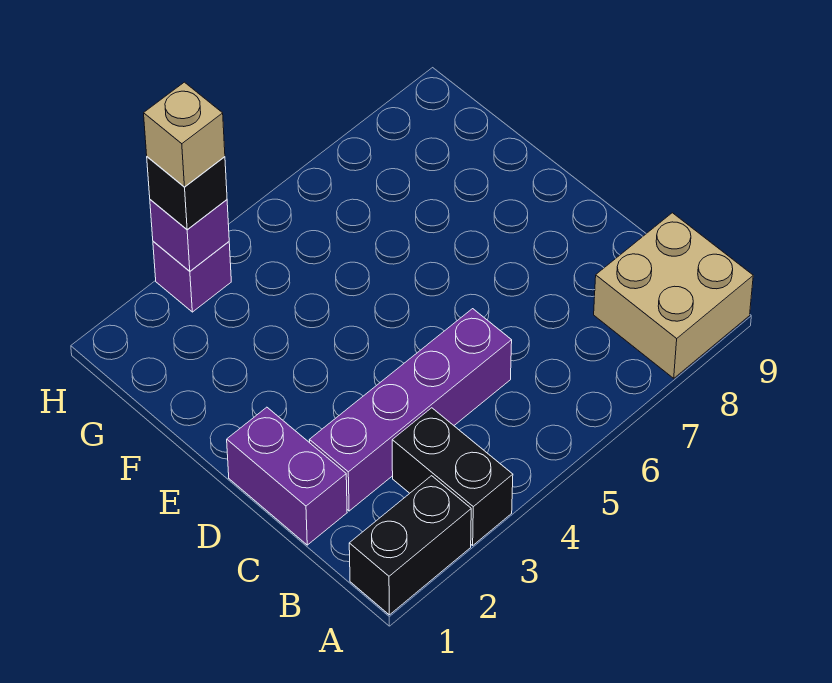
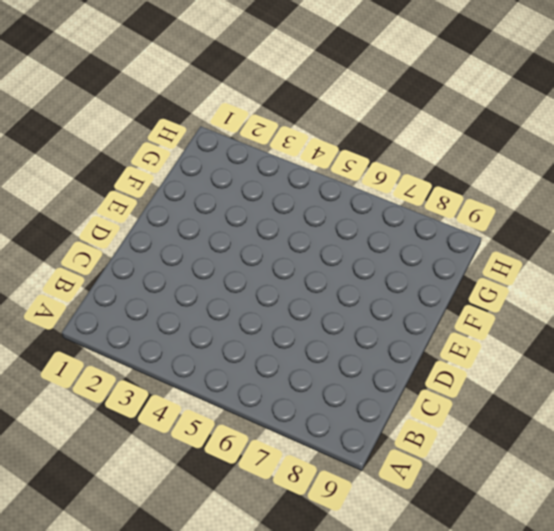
none -> black 1x2 brick [349,476,471,615]
none -> black 1x2 brick [392,408,513,545]

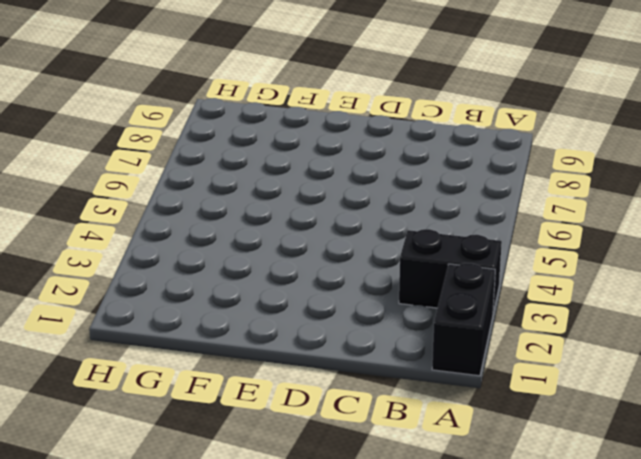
none -> tan 2x2 brick [594,213,753,378]
none -> purple 1x2 brick [227,407,347,545]

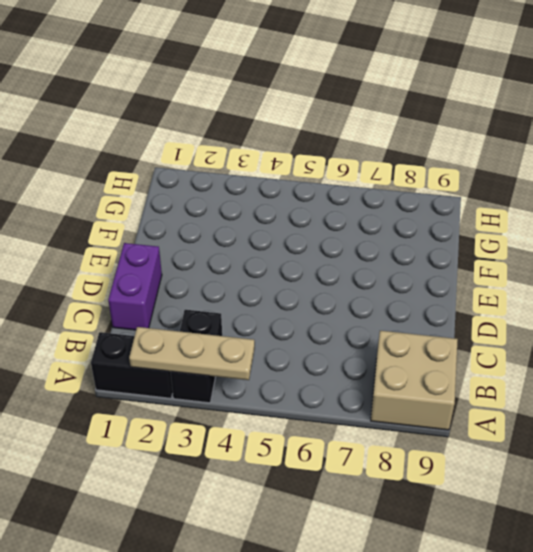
tan 1x3 plate [129,327,255,380] -> none
none -> purple 1x4 brick [309,309,512,511]
none -> purple 1x1 brick [153,241,231,312]

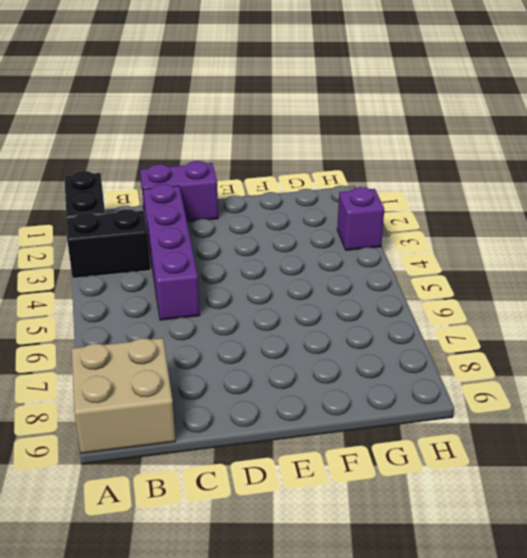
none -> purple 1x1 brick [150,200,229,271]
none -> black 1x1 brick [147,157,227,230]

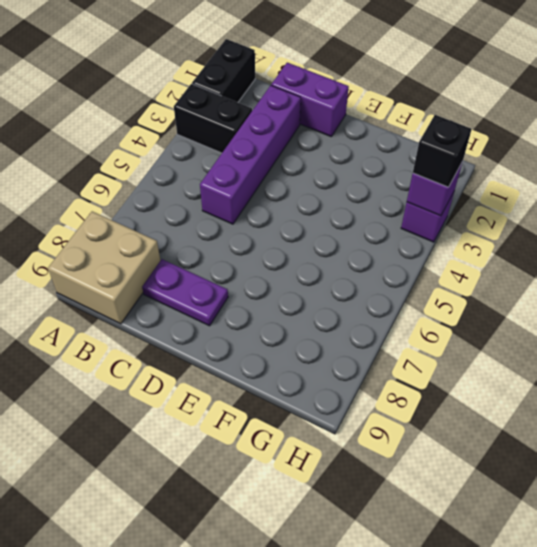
purple 1x2 plate [142,259,228,326] -> none
none -> tan 1x1 brick [144,82,225,187]

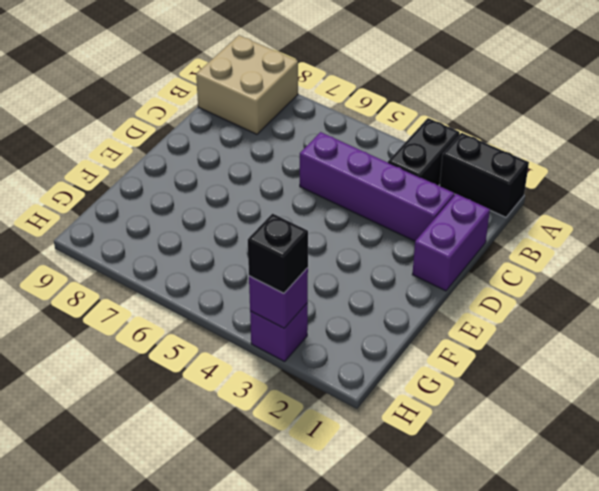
none -> tan 1x1 brick [144,82,225,187]

